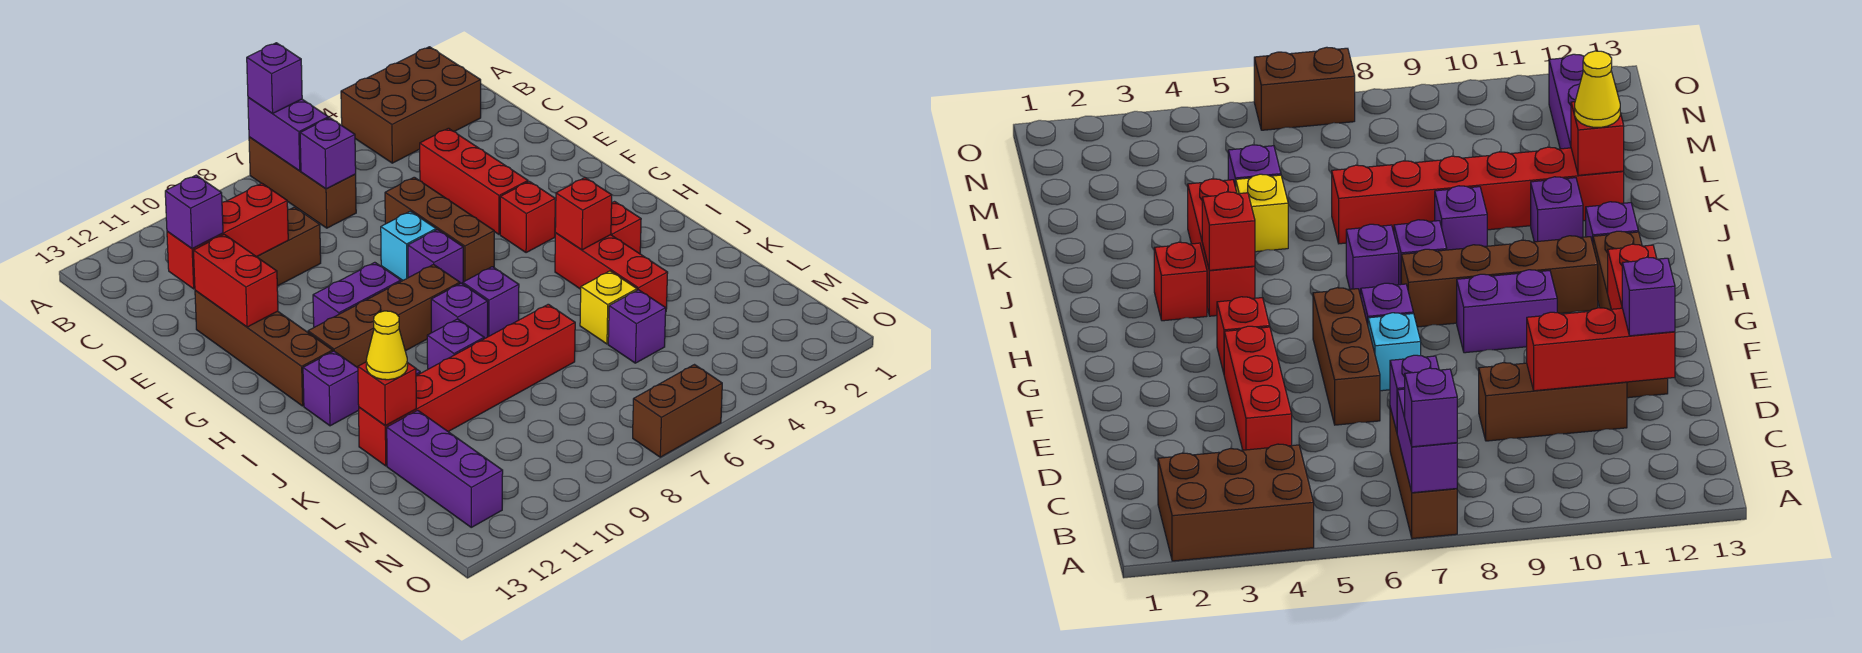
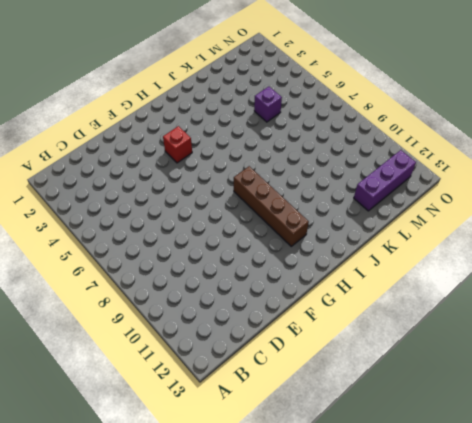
none -> brown 2x3 brick [341,47,481,163]
none -> brown 1x3 brick [249,137,356,228]
none -> red 1x3 brick [420,128,528,234]
none -> brown 1x3 brick [257,207,321,286]

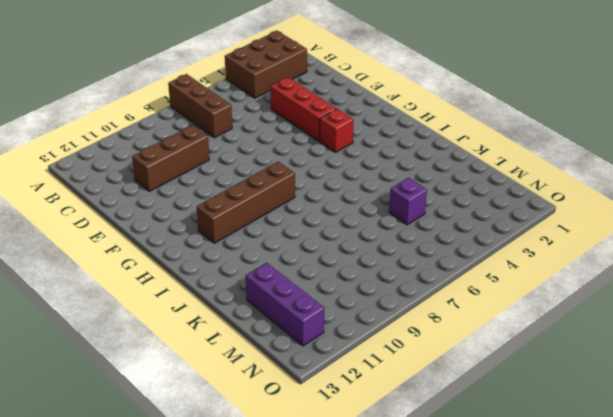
none -> brown 1x3 brick [385,177,494,282]
none -> brown 1x4 brick [195,290,333,406]
none -> cyan 1x1 brick [381,211,436,280]
none -> purple 1x1 brick [408,230,463,284]

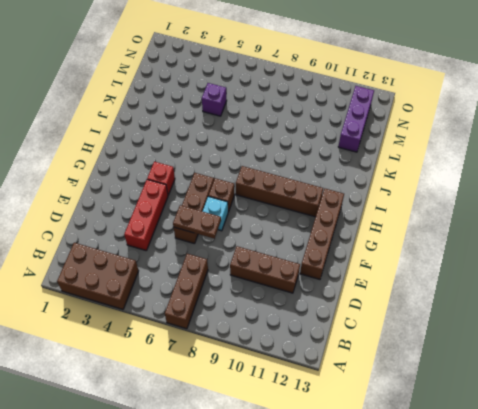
brown 1x2 plate [173,205,221,238] -> none
brown 1x1 brick [208,178,235,212] -> purple 1x1 brick [408,230,463,284]
none -> purple 1x2 brick [313,262,401,327]
none -> red 1x1 brick [611,202,641,254]
none -> red 1x3 brick [555,233,668,309]
none -> purple 1x1 brick [463,267,519,337]

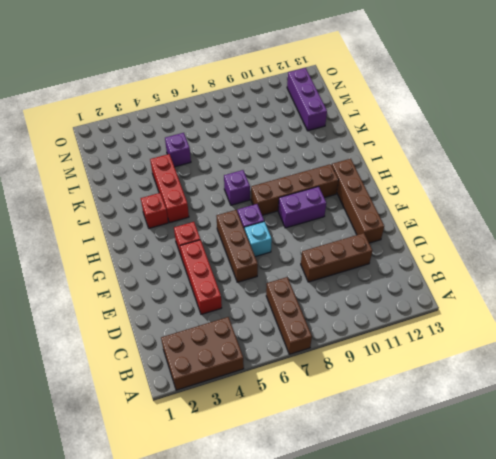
none -> purple 1x1 brick [431,283,488,339]
none -> purple 1x1 brick [303,351,359,426]
none -> purple 1x1 brick [427,319,484,369]
none -> purple 1x1 brick [1531,177,1583,242]

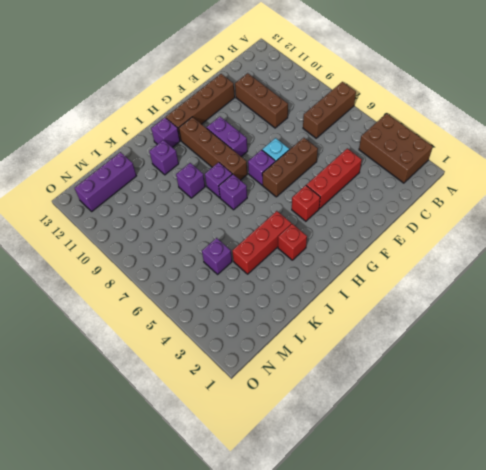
none -> yellow 1x1 brick [580,271,637,344]
none -> red 1x6 brick [359,304,575,466]
none -> brown 1x2 brick [633,365,722,457]
none -> purple 1x2 brick [248,97,329,171]

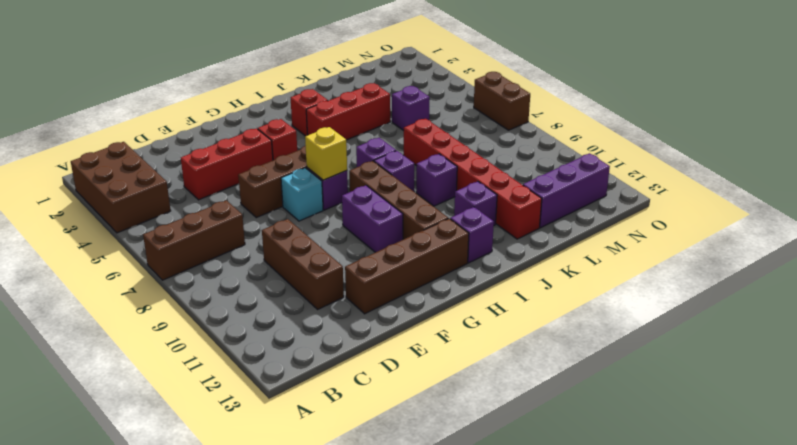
yellow 1x1 brick [305,127,347,180] -> yellow 1x1 brick moved to [580,271,637,344]
none -> purple 1x2 brick [248,97,329,171]
none -> purple 1x1 brick [300,118,356,189]
none -> red 1x3 brick [167,183,288,289]
none -> red 1x2 brick [193,234,278,327]

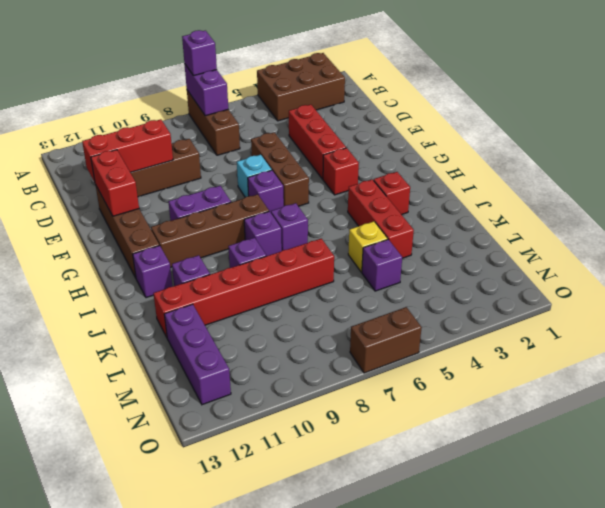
none -> purple 1x1 brick [300,118,356,189]
none -> red 1x1 brick [555,178,612,250]
none -> red 1x1 brick [358,362,416,425]
none -> purple 1x1 brick [165,175,223,249]

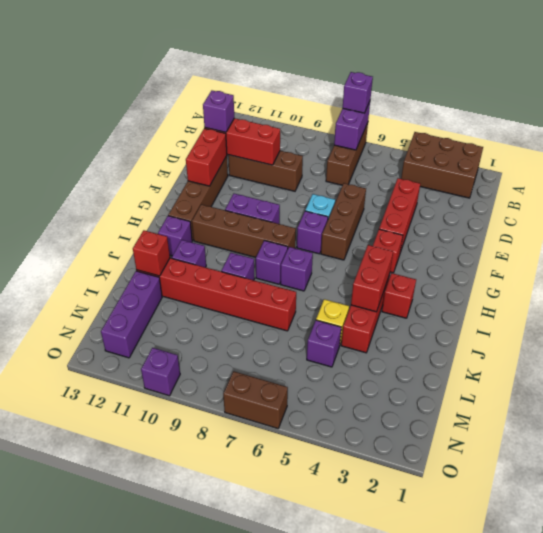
red 1x2 brick [351,245,393,312] -> red 1x1 brick [555,178,612,250]
purple 1x1 brick [141,348,180,396] -> purple 1x1 brick moved to [300,118,356,189]
none -> yellow 1x1 cone [366,311,408,380]

